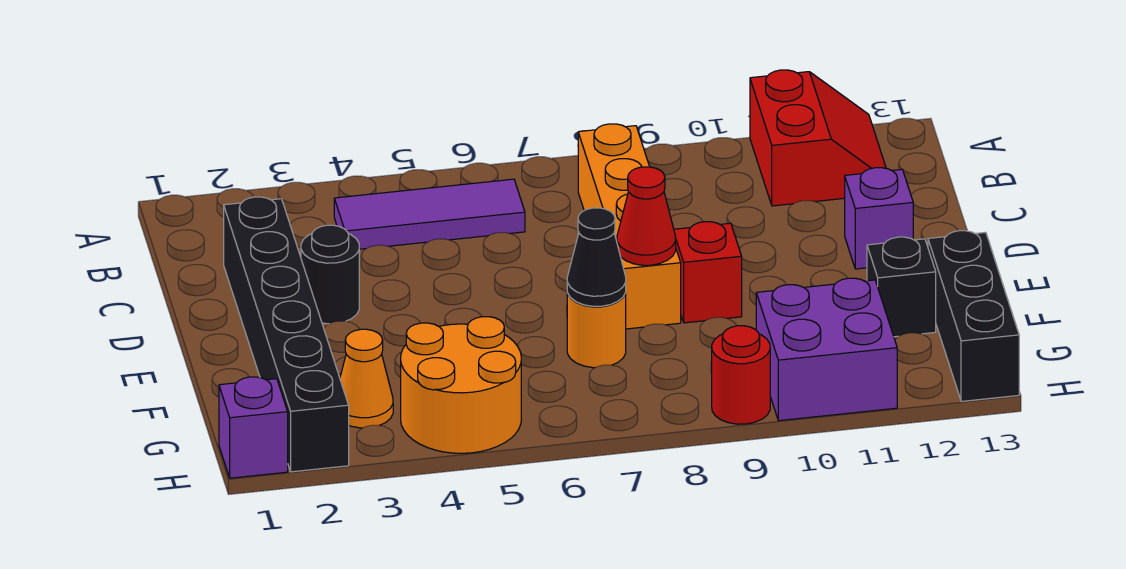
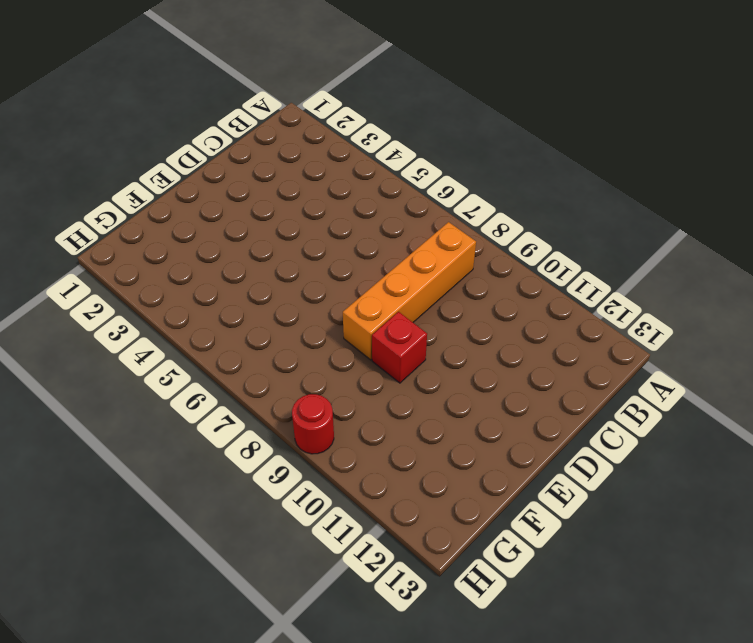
none -> red 2x2 slope [750,70,886,206]
none -> purple 1x3 tile [334,179,525,249]
none -> black 1x6 brick [224,197,349,472]

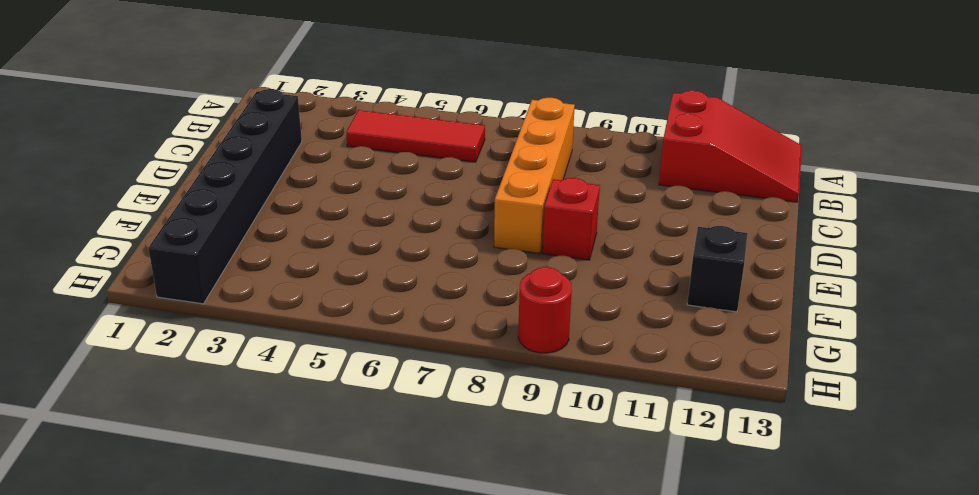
red 2x3 slope [659,90,802,202] -> red 2x2 slope [750,70,886,206]
red 1x3 tile [346,110,485,162] -> purple 1x3 tile [334,179,525,249]
none -> black 1x1 round brick [301,225,359,324]
none -> purple 1x1 brick [845,168,913,269]
none -> orange 1x1 round brick [567,293,626,368]

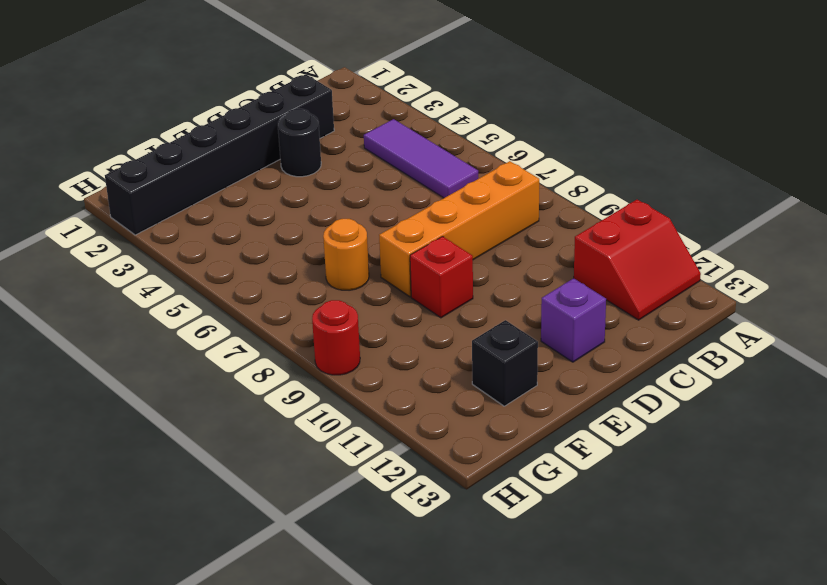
none -> black 1x3 brick [928,231,1019,401]
none -> orange 1x1 cone [340,329,393,428]
none -> orange 2x2 round brick [401,317,521,453]

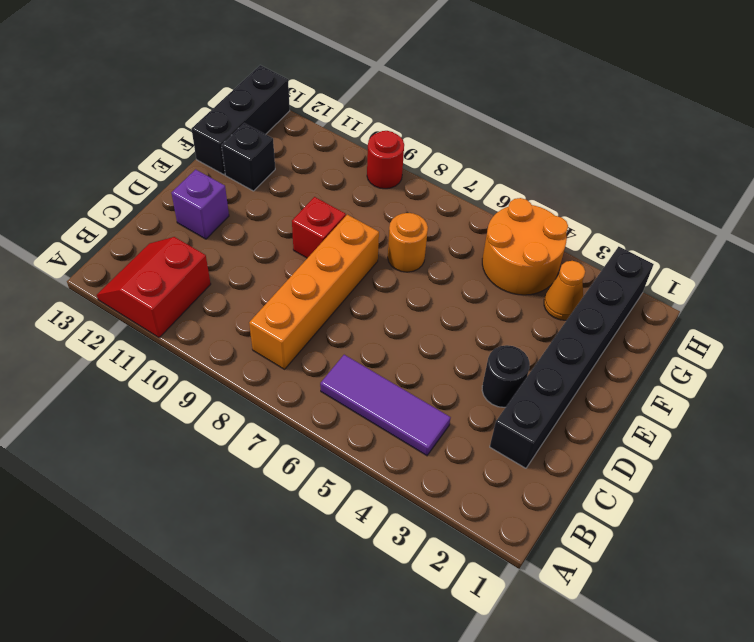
none -> purple 2x2 brick [756,278,897,421]
none -> purple 1x1 brick [219,377,288,478]
none -> red 1x1 cone [617,167,676,265]

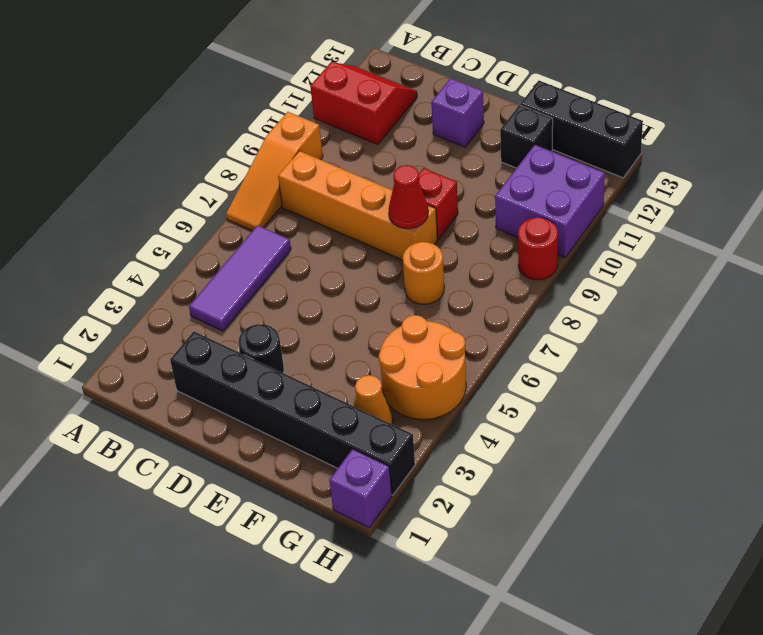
orange 1x3 slope [226,112,323,231] -> none
none -> black 1x1 cone [567,208,626,306]

